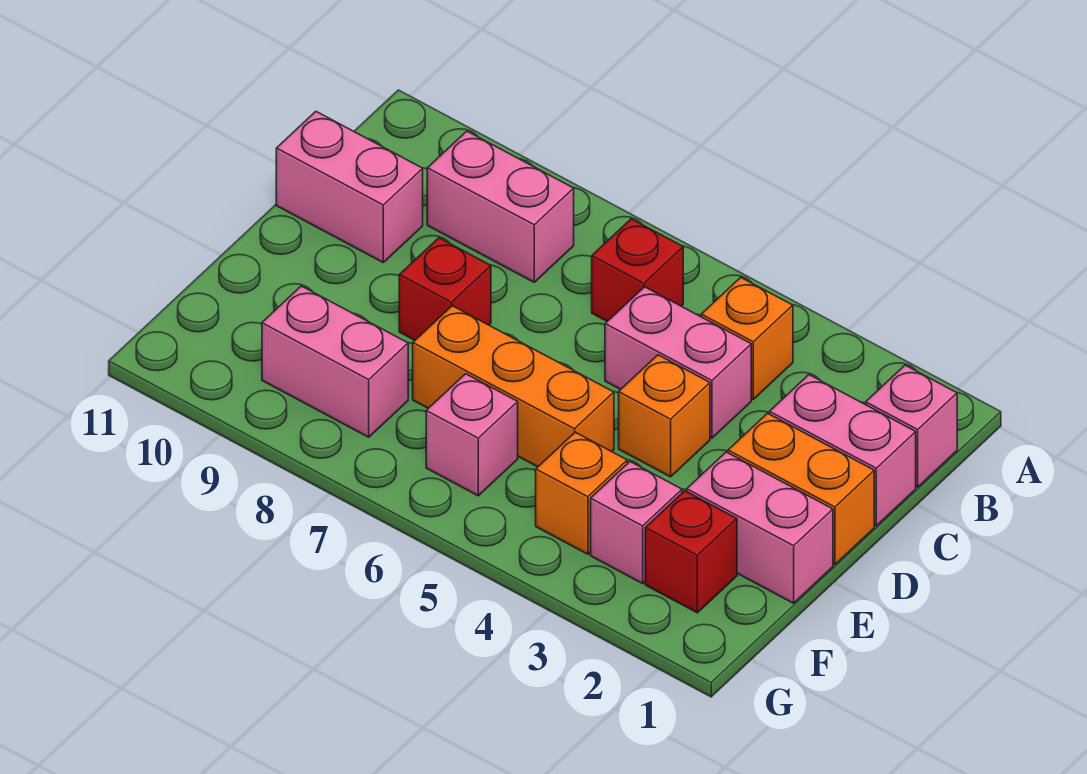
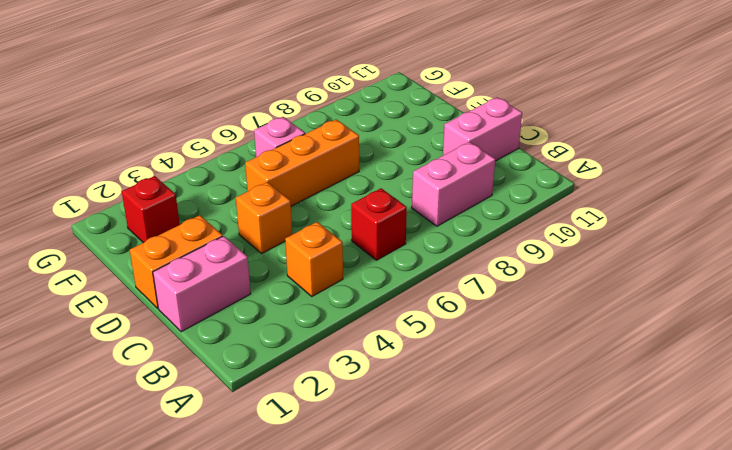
none -> pink 1x1 brick [866,365,957,487]
none -> pink 1x2 brick [605,287,751,438]
none -> red 1x1 brick [399,238,491,340]

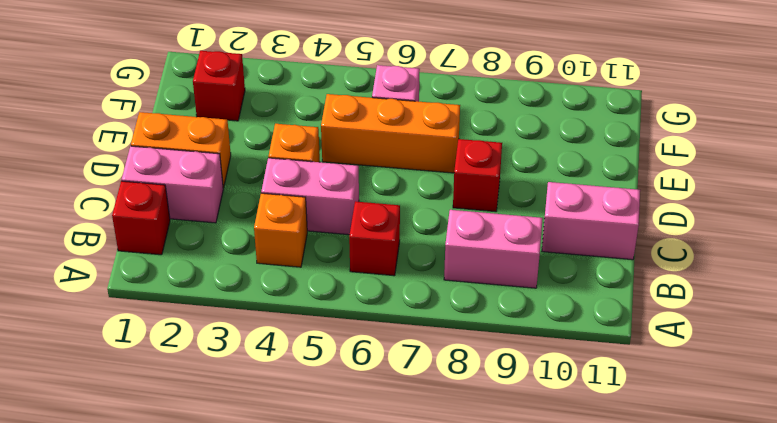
red 1x1 brick [112,181,170,255] -> pink 1x1 brick [866,365,957,487]
none -> pink 1x2 brick [687,452,833,603]
none -> pink 1x1 brick [591,462,682,584]
none -> orange 1x1 brick [536,432,627,554]

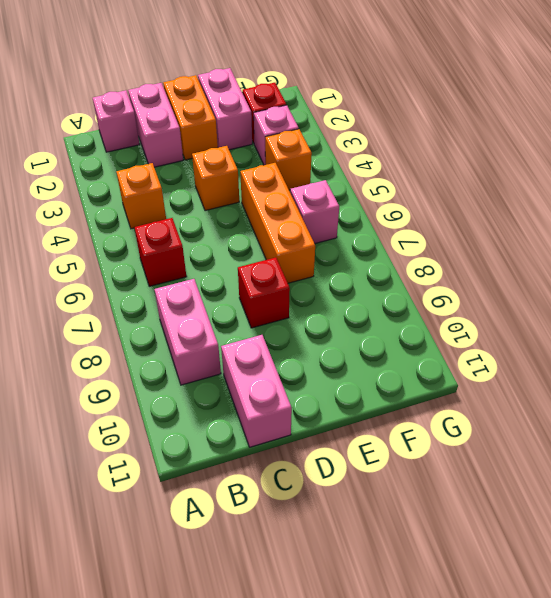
none -> pink 1x2 brick [605,287,751,438]
none -> pink 1x2 brick [262,286,408,437]

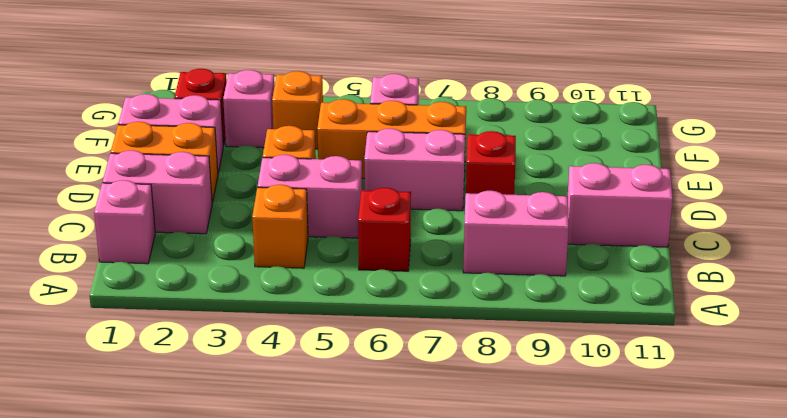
pink 1x2 brick [364,128,465,211] -> pink 1x2 brick moved to [262,286,408,437]

